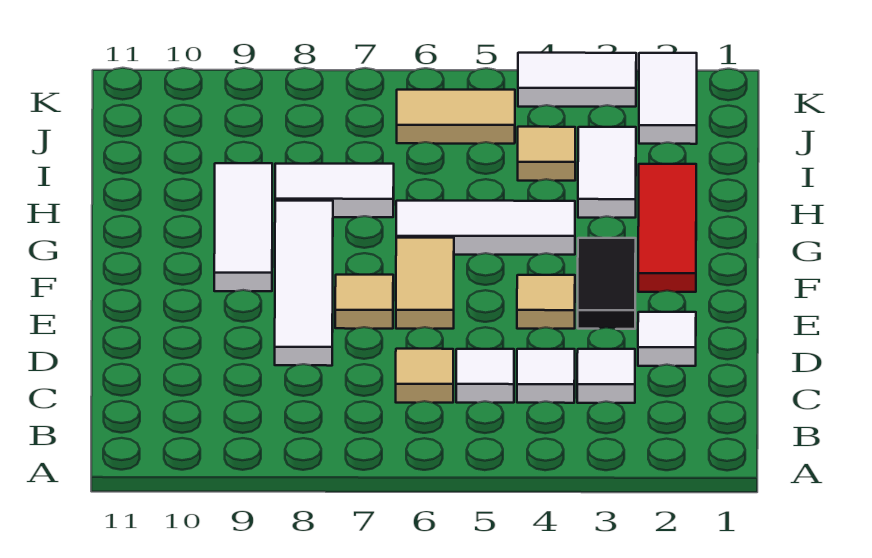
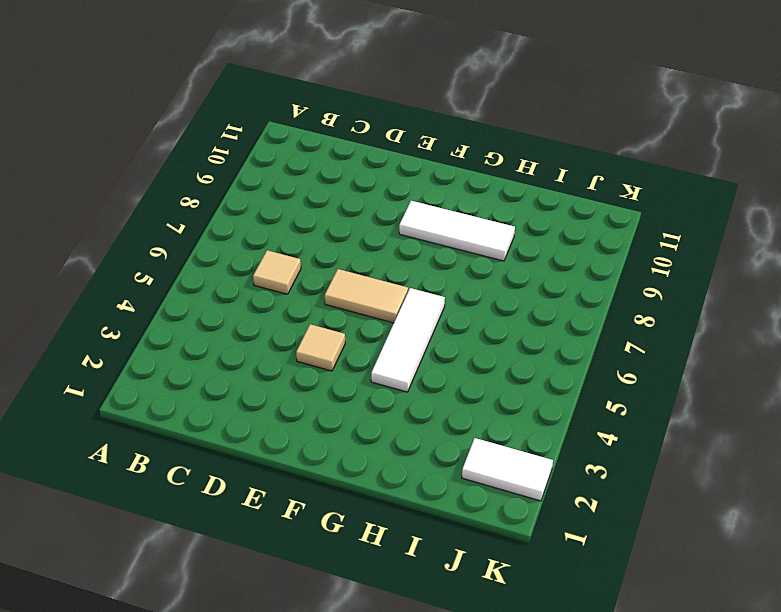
none -> white 1x1 tile [577,349,635,403]
none -> white 1x1 tile [517,349,575,403]
none -> white 1x1 tile [456,349,514,403]

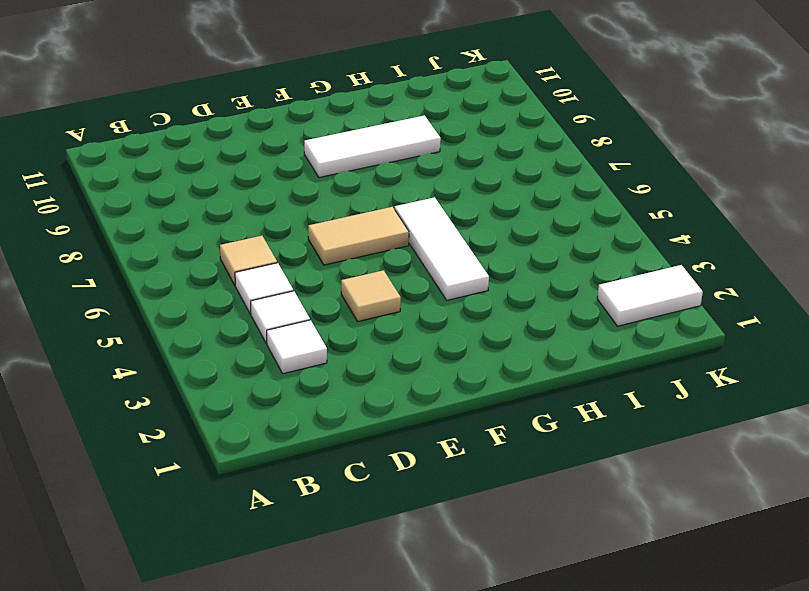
none -> white 1x1 tile [638,312,696,366]
none -> white 1x4 tile [275,201,333,366]
none -> black 1x2 tile [578,238,636,329]

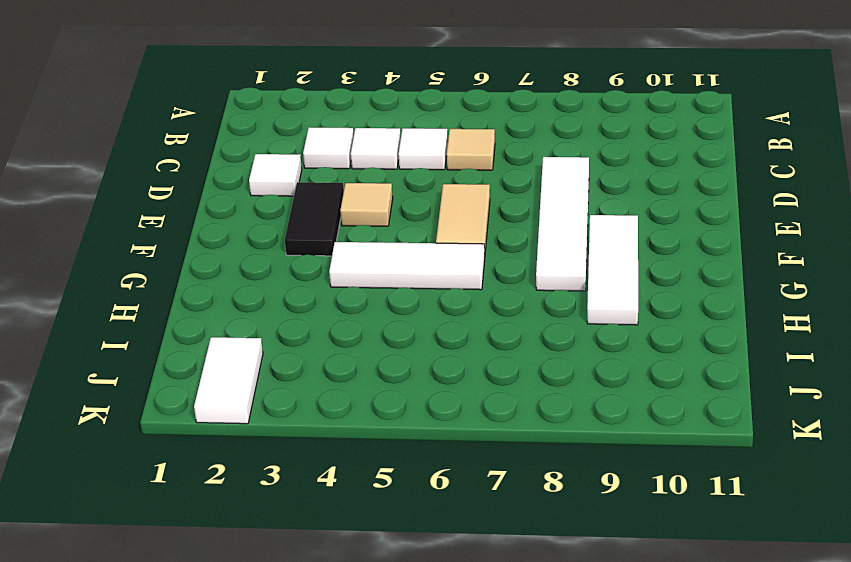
none -> tan 1x1 tile [335,275,393,329]
none -> red 1x3 tile [638,164,696,292]
none -> white 1x2 tile [578,127,636,218]

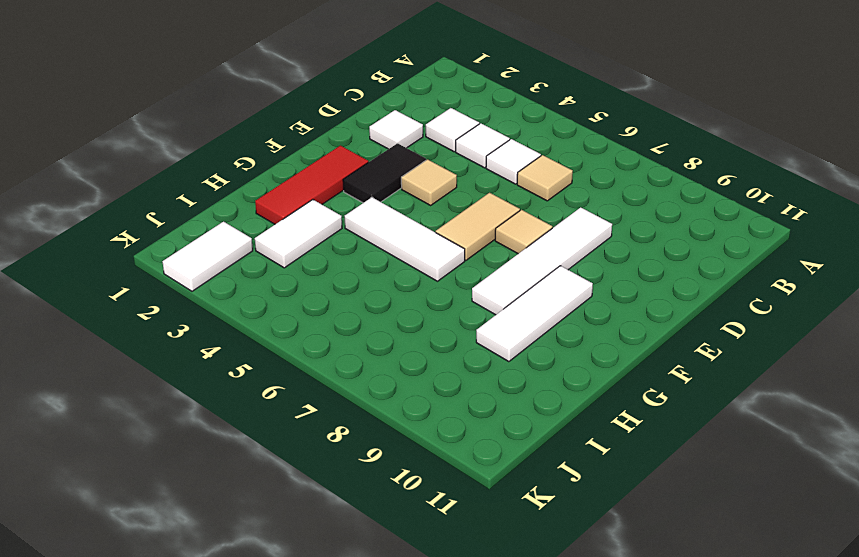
none -> white 1x2 tile [275,164,394,217]
none -> tan 1x1 tile [518,127,575,181]
none -> tan 1x2 tile [397,90,515,144]

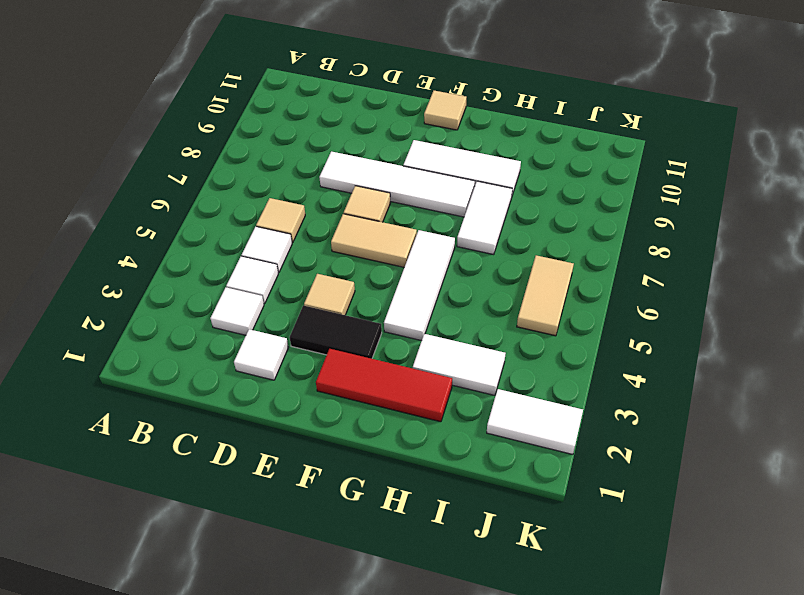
tan 1x1 tile [424,91,466,130] -> tan 1x1 tile moved to [518,127,575,181]
none -> white 1x2 tile [518,53,636,107]

